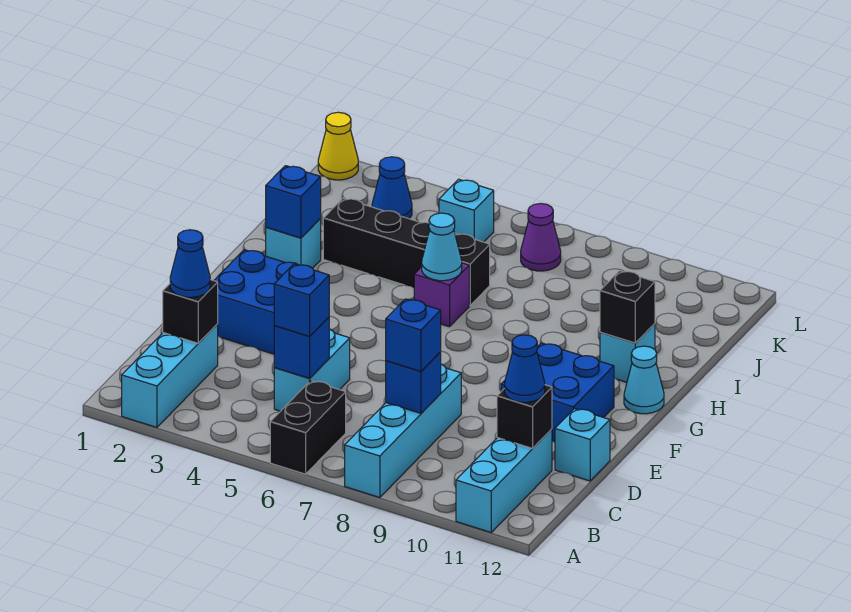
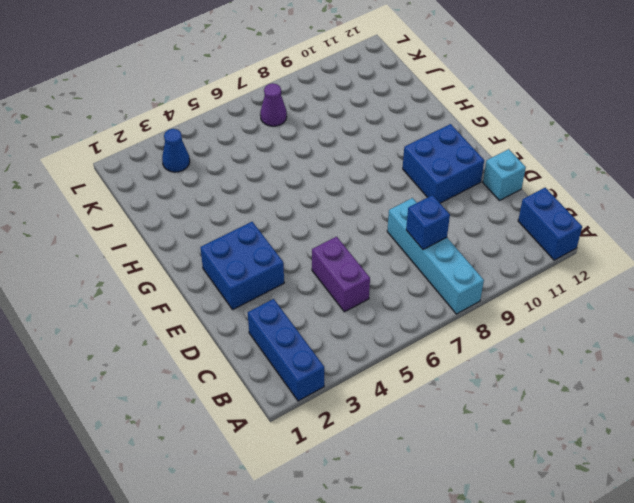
blue 1x3 brick [248,299,324,401] -> cyan 1x3 brick [122,324,218,427]
blue 1x2 brick [518,188,582,260] -> none
purple 1x2 brick [312,237,370,312] -> cyan 1x2 brick [274,329,350,411]
none -> black 1x2 brick [270,381,346,474]
none -> cyan 1x3 brick [456,429,552,532]
none -> cyan 1x1 cone [624,346,664,414]

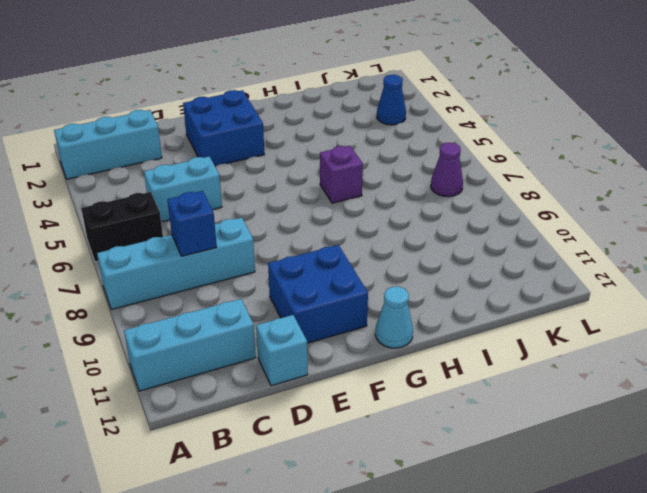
none -> cyan 1x1 brick [266,219,321,268]
none -> cyan 1x1 brick [600,324,655,382]
none -> black 1x4 brick [323,198,490,306]

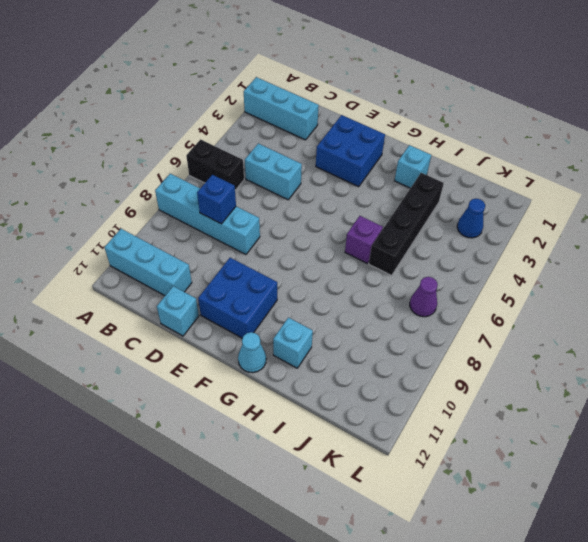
none -> cyan 1x1 brick [439,179,494,242]
none -> yellow 1x1 cone [318,112,358,180]
none -> black 1x1 brick [163,280,218,343]

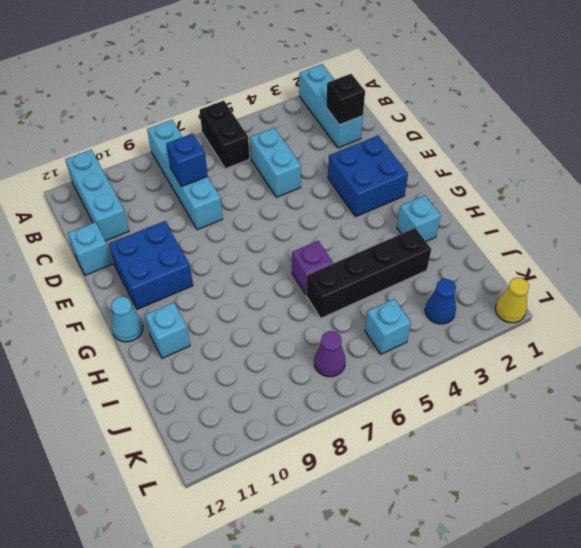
none -> blue 1x1 brick [274,317,329,379]
none -> black 1x1 brick [497,385,552,448]
none -> blue 1x1 brick [266,166,321,238]

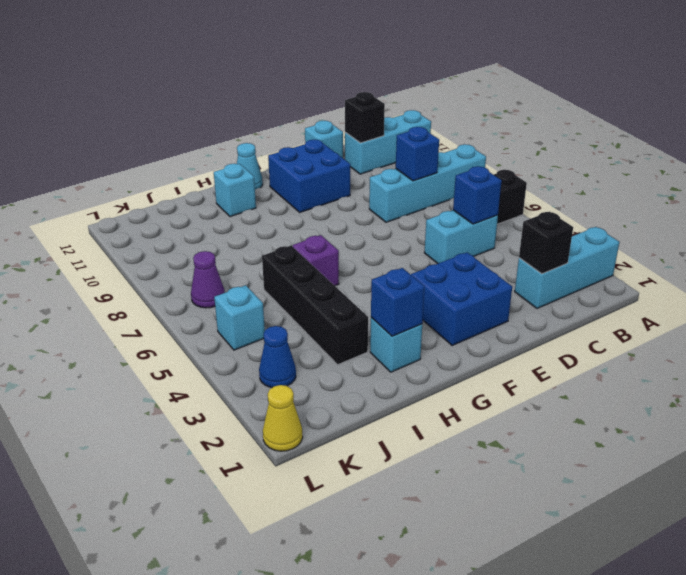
none -> cyan 1x1 cone [422,213,462,281]
none -> black 1x1 brick [600,271,655,343]
none -> blue 1x1 cone [170,230,210,297]

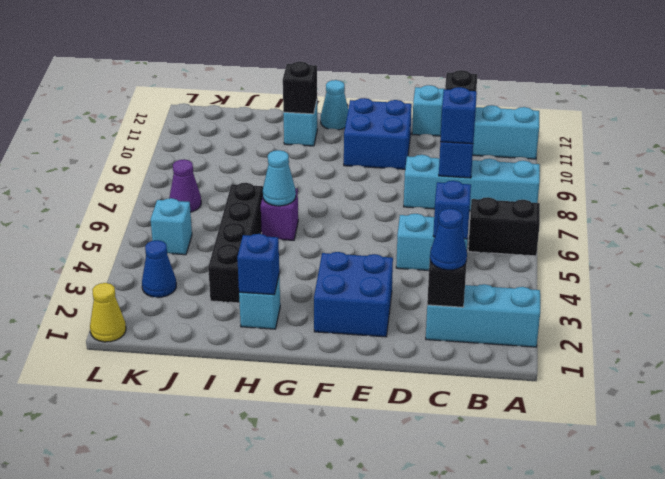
none -> blue 1x1 brick [274,264,329,336]
none -> blue 1x1 cone [505,335,545,402]

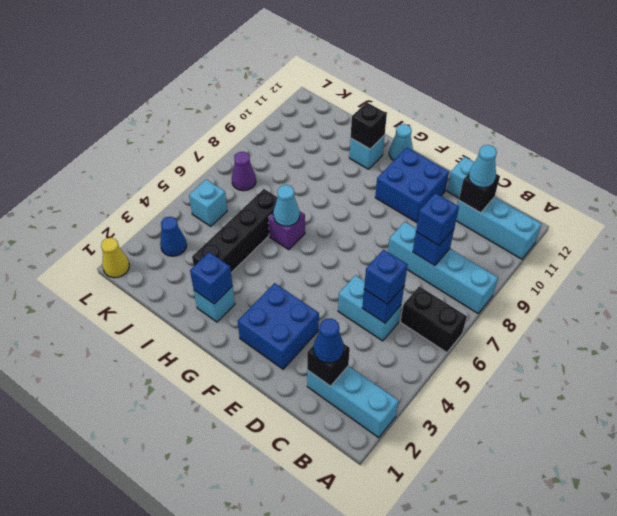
cyan 1x1 cone [469,145,497,188] -> blue 1x1 cone [505,335,545,402]

